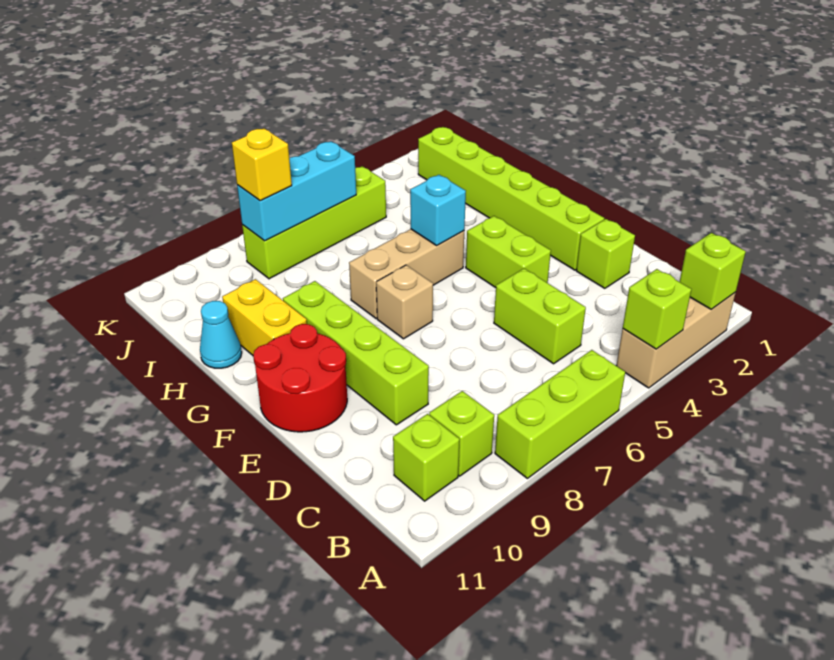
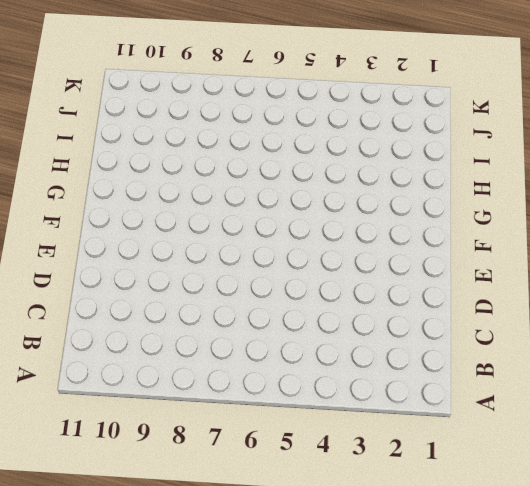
none -> tan 1x3 brick [616,292,736,388]
none -> lime 1x3 brick [495,350,625,478]
none -> lime 1x1 brick [429,391,494,476]

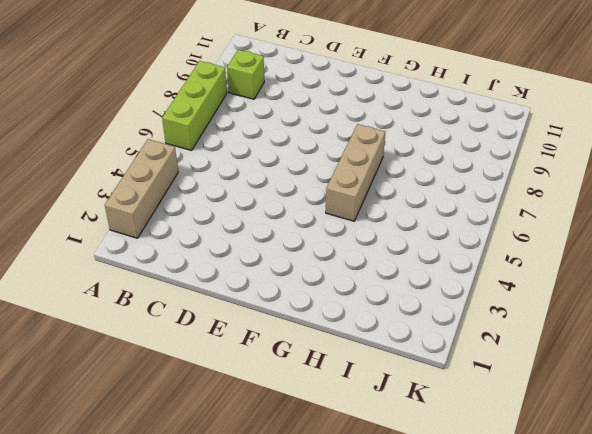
none -> lime 1x1 brick [393,414,460,501]
none -> lime 1x2 brick [494,269,586,364]
none -> lime 1x1 brick [576,219,635,288]

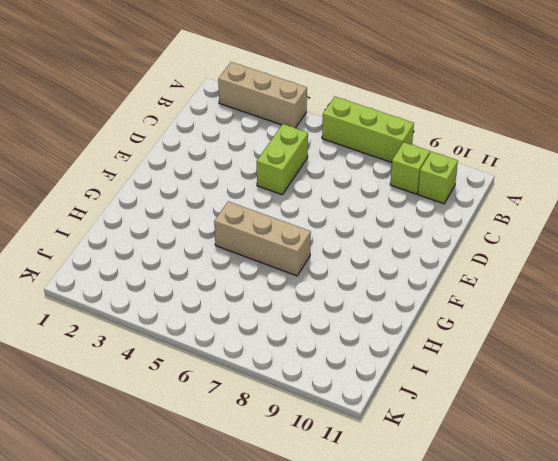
none -> lime 1x1 brick [576,219,635,288]
none -> lime 1x4 brick [283,281,429,425]
none -> lime 1x6 brick [418,127,604,270]

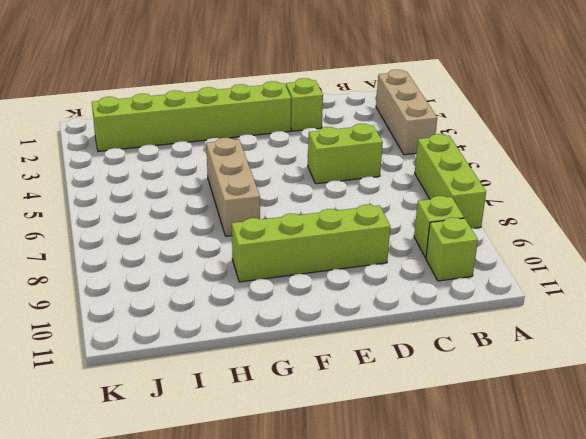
none -> lime 1x2 brick [466,216,551,288]
none -> red 2x2 round brick [253,324,347,432]
none -> tan 1x1 brick [376,265,433,339]

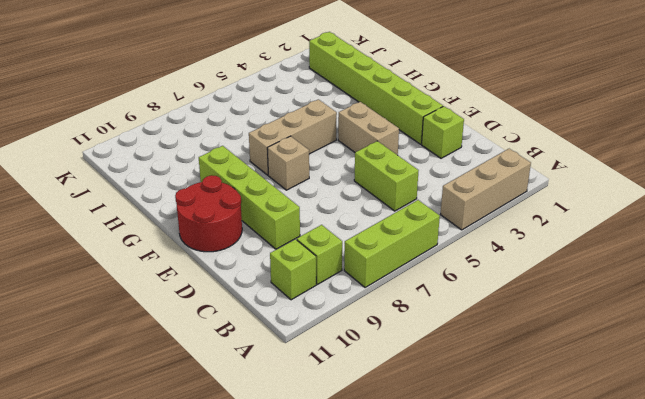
tan 1x2 brick [338,102,399,155] -> lime 1x2 brick [466,216,551,288]
none -> yellow 1x2 brick [222,279,307,355]
none -> cyan 1x1 cone [200,301,242,368]
none -> lime 1x4 brick [242,166,386,279]

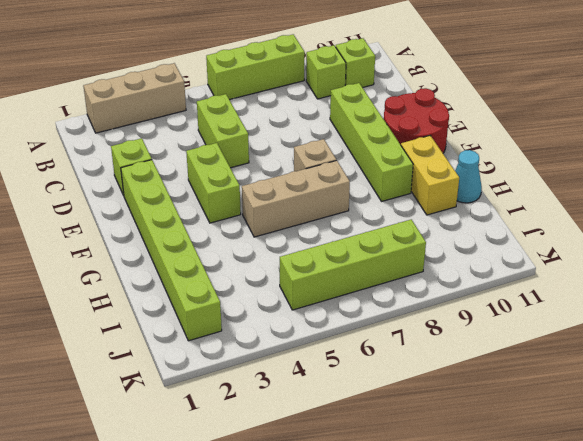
none -> lime 1x1 brick [680,233,746,309]
none -> lime 1x1 brick [623,269,691,349]
none -> cyan 1x1 brick [410,175,466,245]

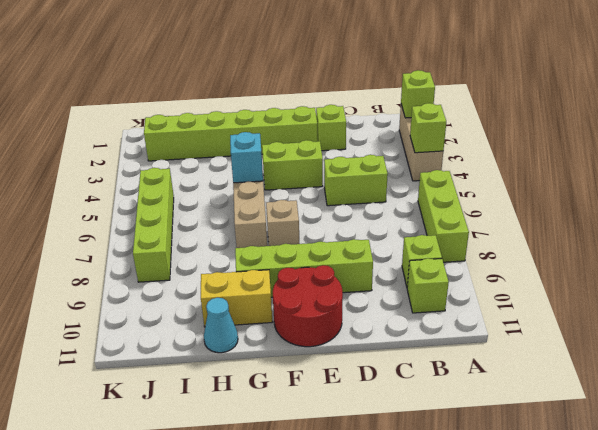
none -> cyan 1x3 brick [237,141,356,241]
none -> yellow 1x1 brick [232,128,292,201]

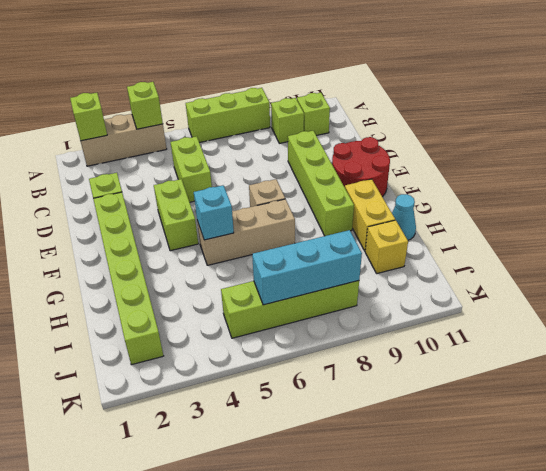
yellow 1x1 brick [365,220,408,273] -> yellow 1x1 brick moved to [232,128,292,201]

